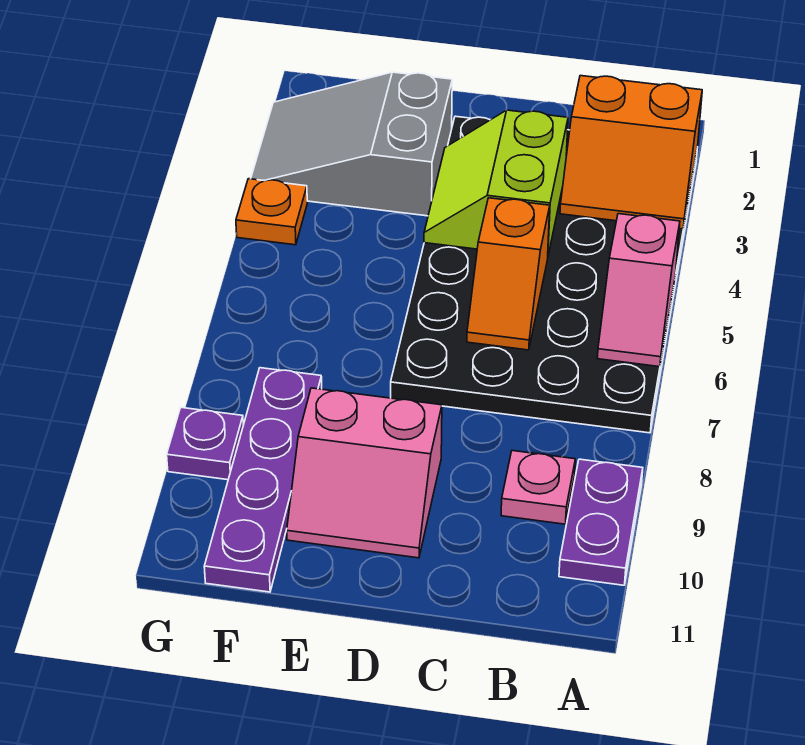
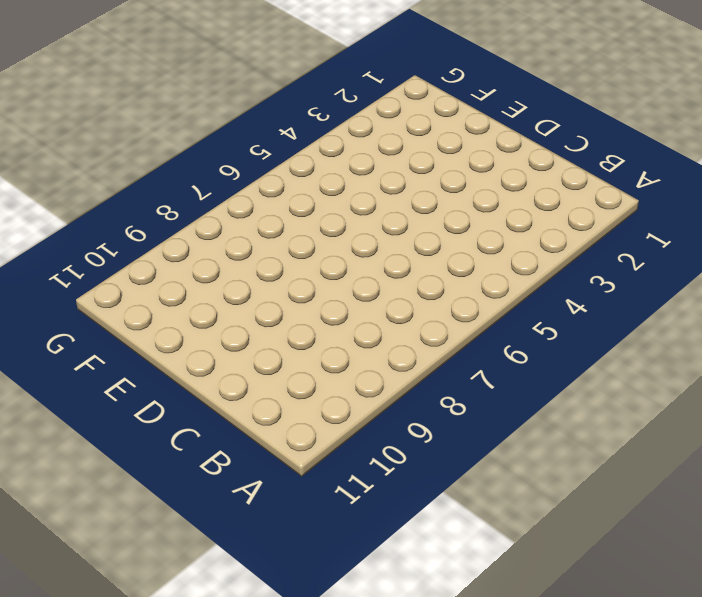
none -> black 4x6 plate [391,116,698,433]
none -> purple 1x2 plate [559,459,643,585]
none -> pink 1x1 plate [501,451,575,524]

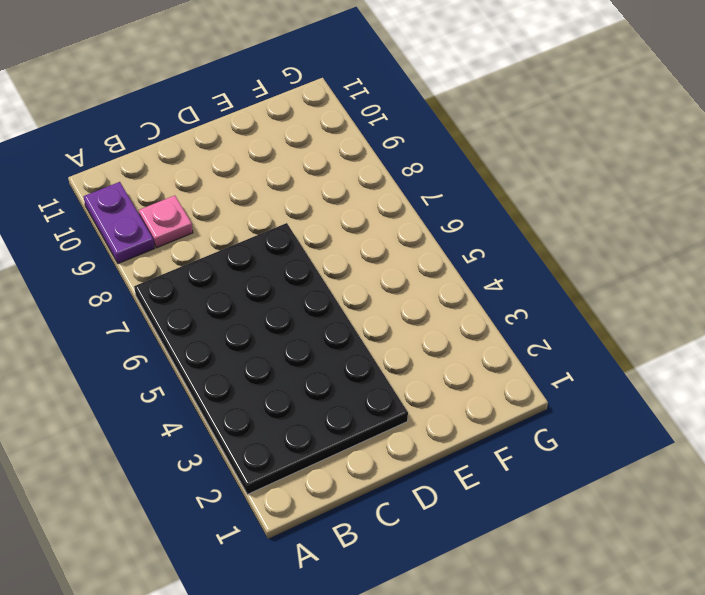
none -> pink 2x2 slope [287,388,442,558]
none -> grey 2x3 slope [251,72,452,216]
none -> purple 1x4 plate [204,368,322,592]

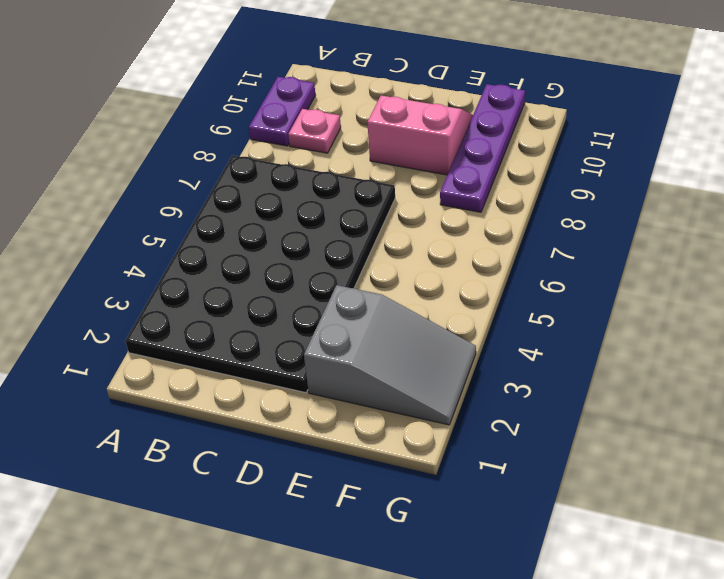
none -> orange 1x1 plate [236,179,307,245]
none -> purple 1x1 plate [167,408,243,480]
none -> orange 2x2 slope [560,76,702,229]

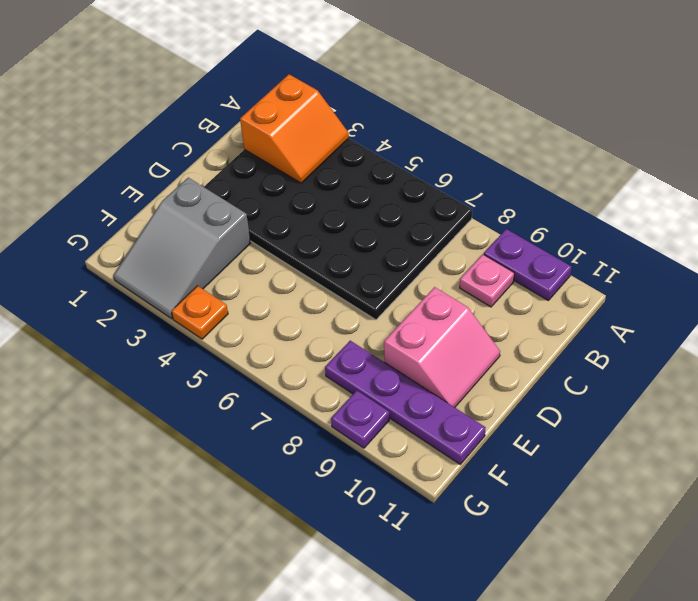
none -> pink 1x2 slope [597,214,680,367]
none -> lime 2x2 slope [424,110,568,255]
none -> orange 1x2 slope [467,198,550,350]

